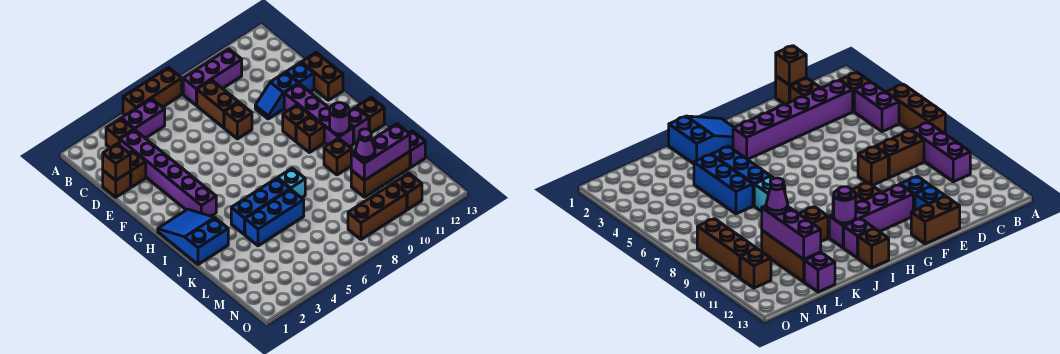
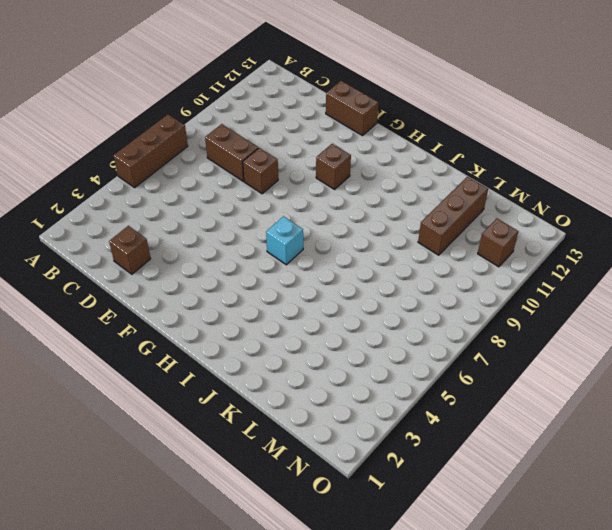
cyan 1x1 brick [266,216,303,265] -> cyan 1x1 brick moved to [278,168,305,198]
none -> brown 1x1 brick [106,118,134,148]
none -> purple 1x2 brick [121,99,165,138]
none -> purple 1x3 brick [183,49,242,105]
none -> purple 1x6 brick [120,130,216,216]

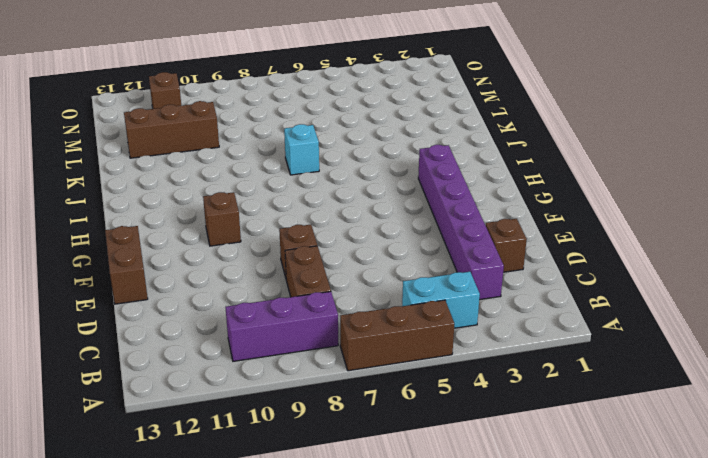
cyan 1x2 brick [402,272,480,328] -> purple 1x2 brick [121,99,165,138]
none -> brown 1x1 brick [106,118,134,148]
none -> brown 1x1 brick [103,171,130,197]
none -> blue 1x2 slope [255,72,298,119]
none -> blue 1x1 brick [286,62,314,92]

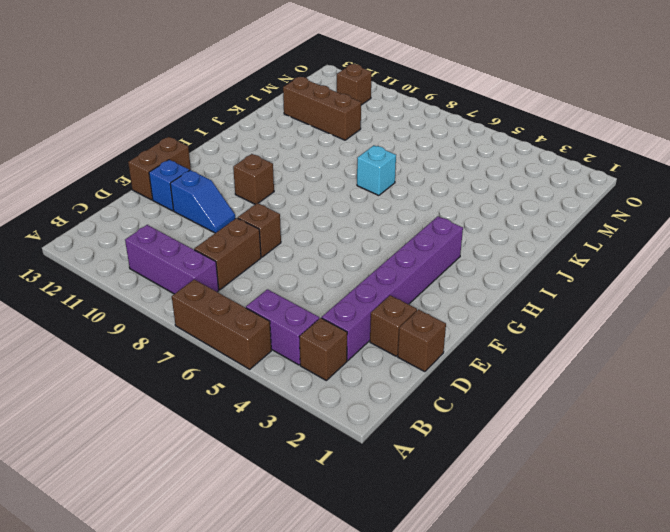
none -> purple 1x4 brick [284,84,353,147]
none -> blue 2x3 slope [158,209,228,264]
none -> brown 1x1 brick [296,116,324,153]
none -> purple 1x1 brick [349,107,369,144]

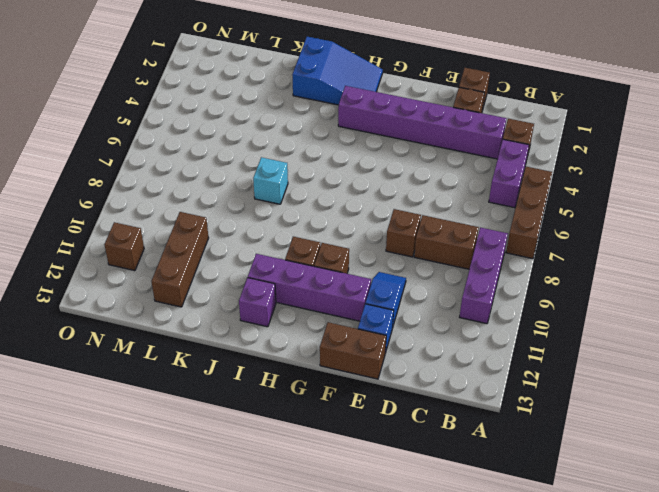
none -> brown 1x1 brick [356,97,384,133]
none -> blue 1x3 brick [231,178,290,235]
none -> brown 1x1 brick [324,138,352,175]
none -> blue 1x3 brick [245,189,304,246]

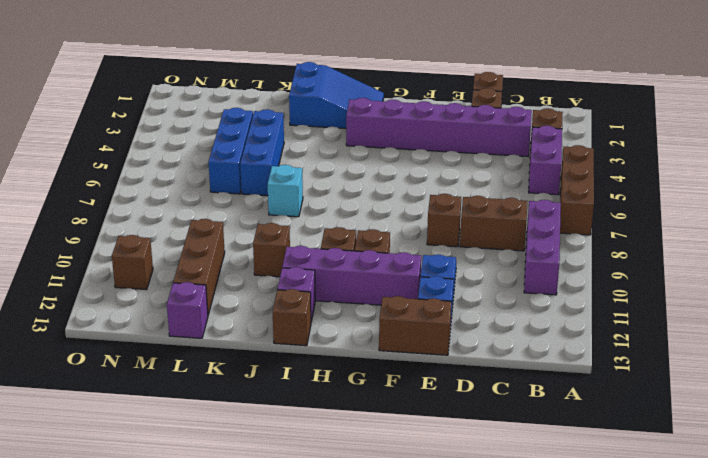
blue 1x3 brick [209,108,253,194] -> blue 1x3 brick moved to [231,178,290,235]
none -> brown 1x3 brick [348,183,407,240]
none -> brown 1x1 brick [103,144,130,180]
none -> purple 1x1 round brick [330,103,349,134]
none -> purple 1x3 brick [351,124,410,180]

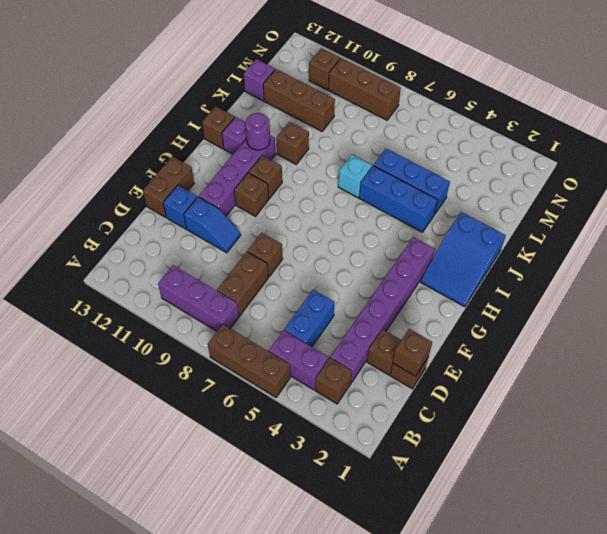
blue 1x2 brick [284,290,335,347] -> none
none -> purple 1x3 brick [351,124,410,180]
none -> purple 1x1 cone [355,129,375,160]

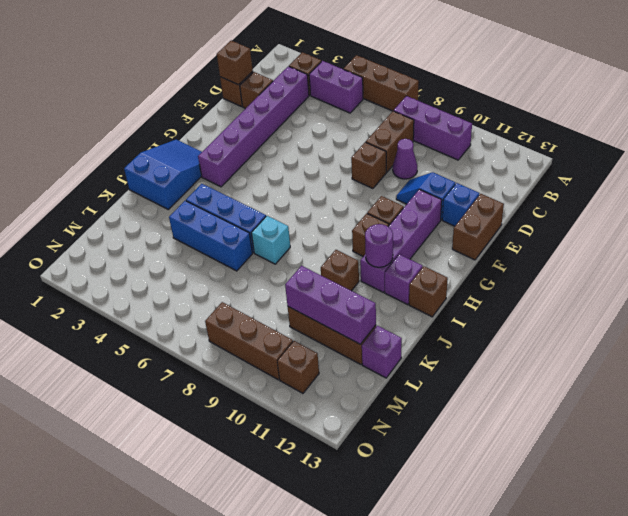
purple 1x1 cone [393,139,417,179] -> purple 1x1 cone moved to [355,129,375,160]

